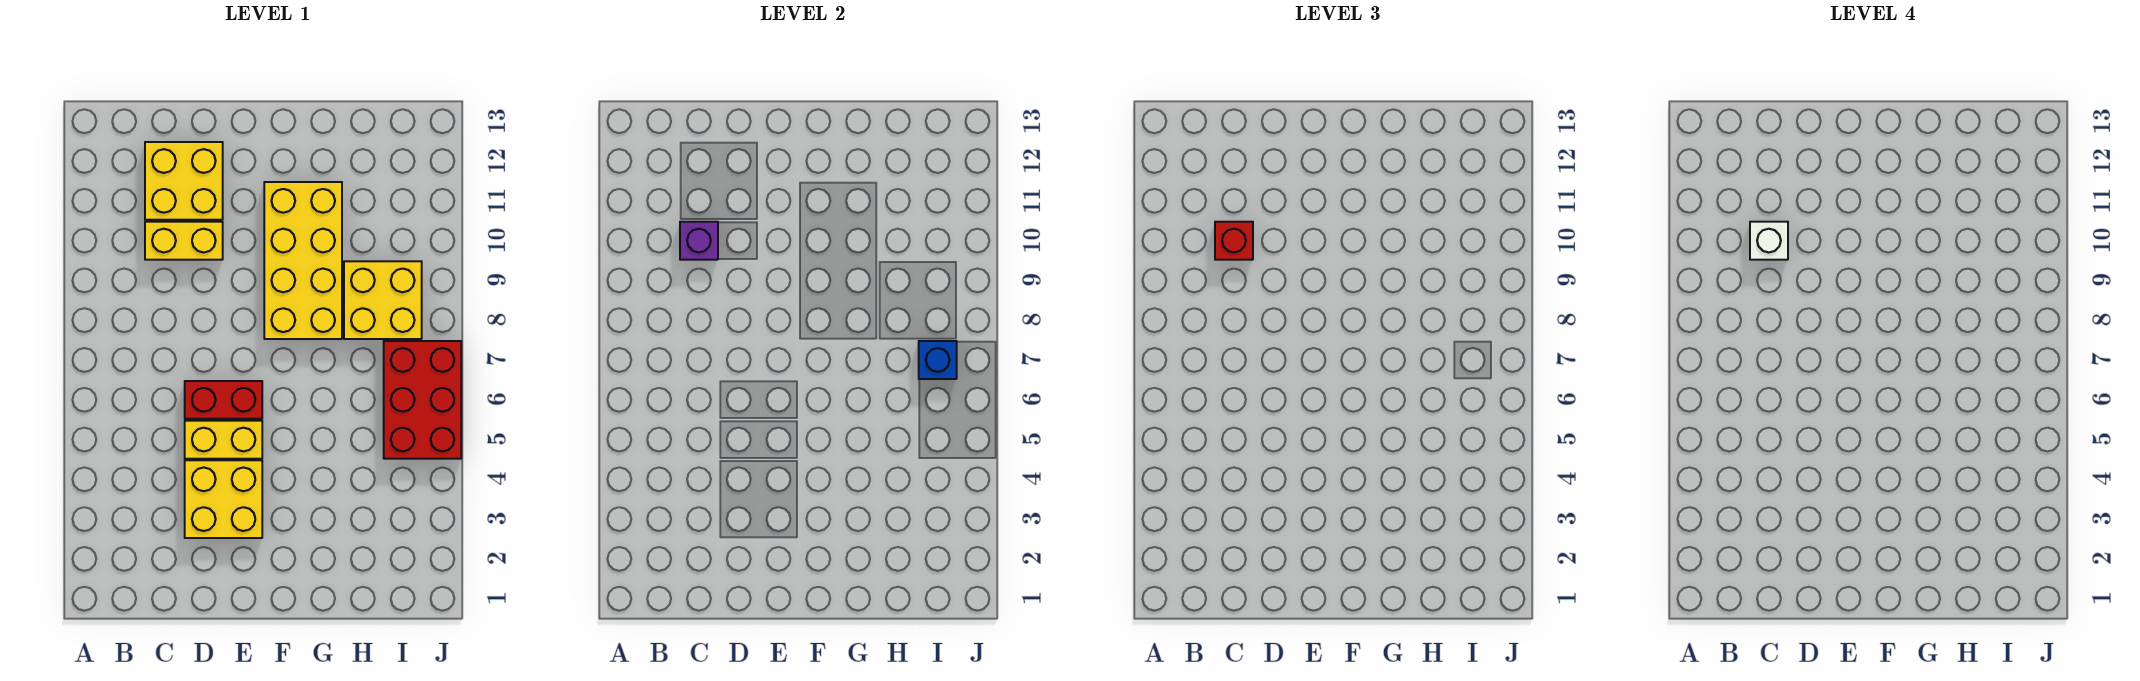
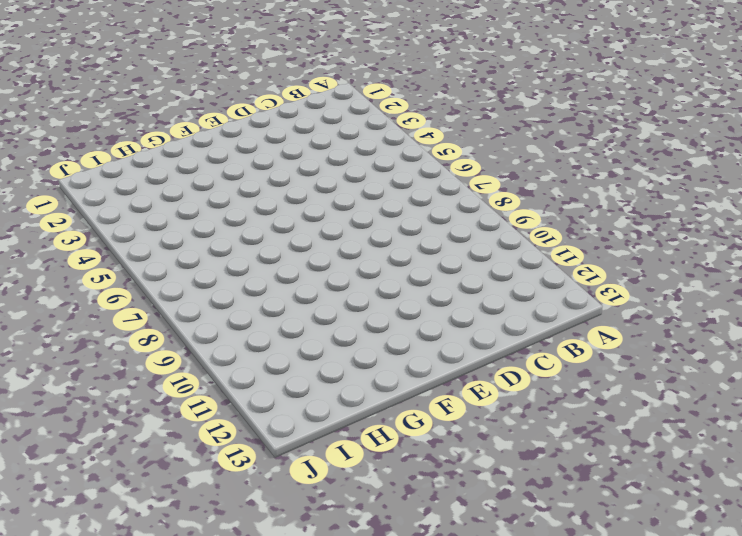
none -> yellow 1x2 brick [145,222,223,260]
none -> yellow 2x2 brick [145,142,223,220]
none -> yellow 2x2 brick [185,460,262,538]

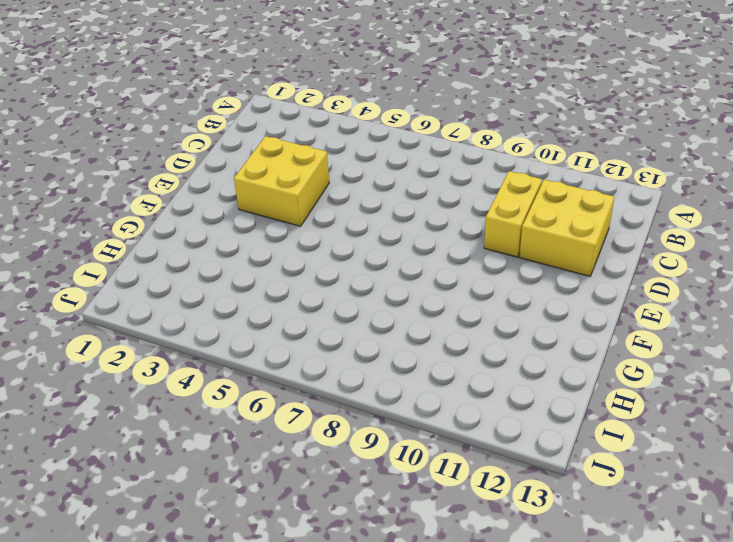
none -> yellow 1x2 brick [185,421,262,459]
none -> red 1x2 brick [185,381,262,419]
none -> yellow 2x4 brick [264,182,342,339]

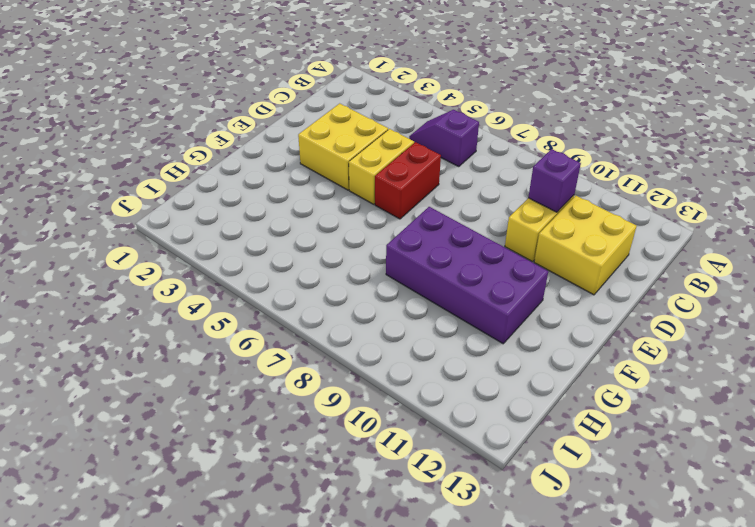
purple 1x2 slope [409,110,479,167] -> none
purple 2x4 brick [386,207,548,344] -> yellow 2x4 brick [264,182,342,339]
none -> yellow 2x2 brick [344,261,422,339]
none -> red 2x3 brick [384,341,461,459]
none -> blue 1x1 brick [919,341,957,379]

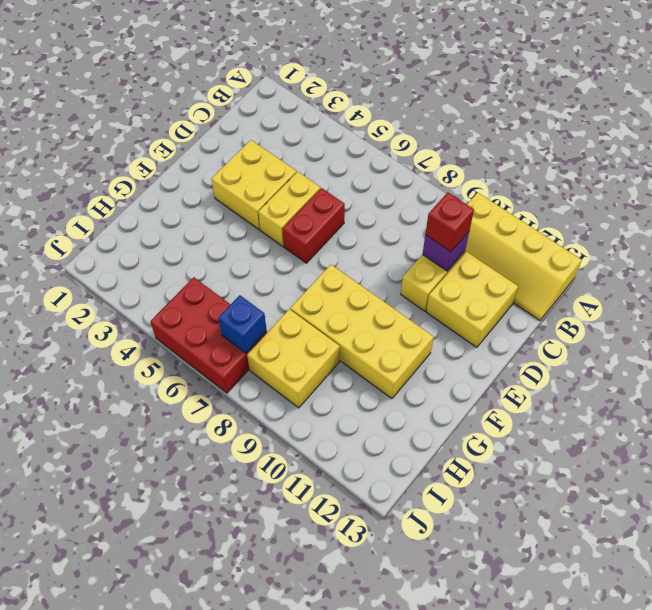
yellow 2x4 slope [465,193,582,320] -> none
none -> white 1x1 brick [1750,222,1788,260]

